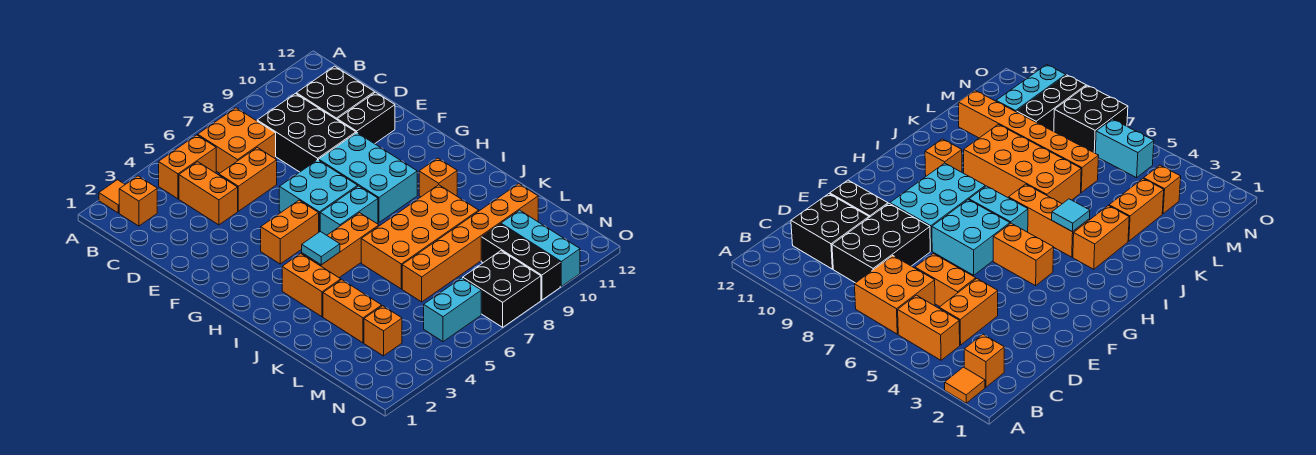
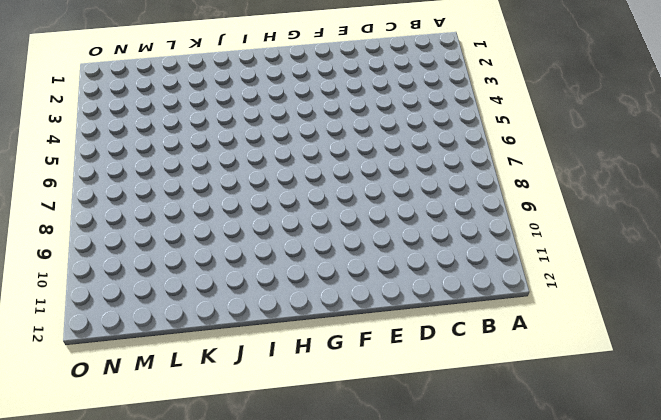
none -> orange 1x1 tile [99,180,125,213]
none -> orange 1x1 brick [119,176,157,226]
none -> orange 1x2 brick [159,135,216,199]

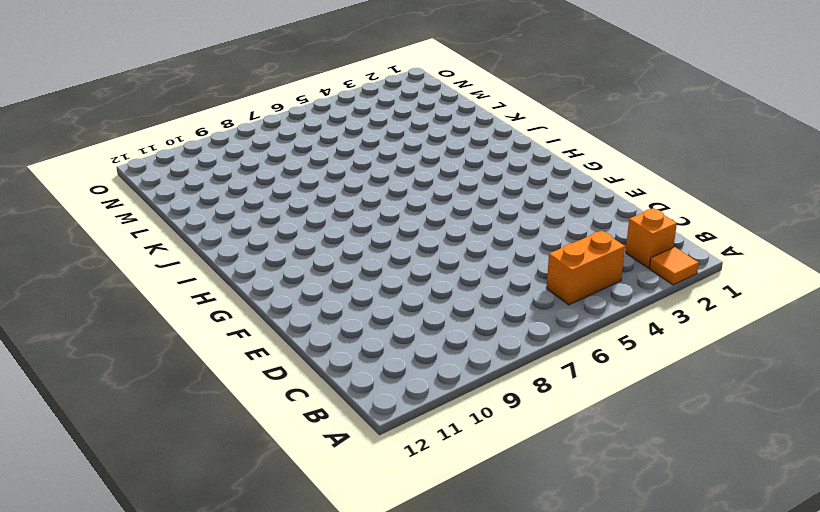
none -> orange 2x2 brick [198,108,276,173]
none -> orange 1x2 brick [179,162,238,225]
none -> black 2x3 brick [257,94,356,172]

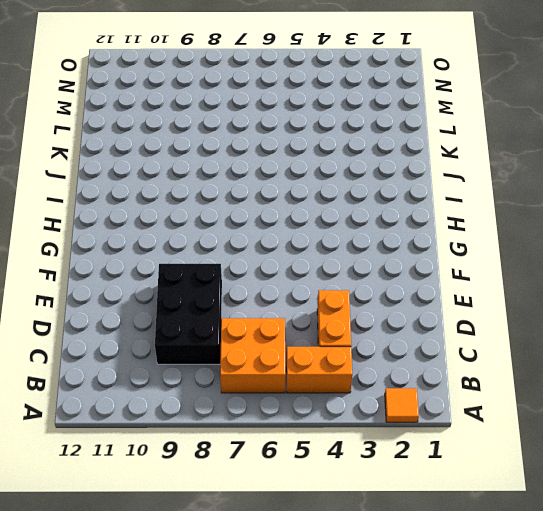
none -> orange 1x1 brick [119,176,157,226]
none -> black 2x2 brick [296,66,375,120]
none -> orange 1x2 brick [219,148,277,211]

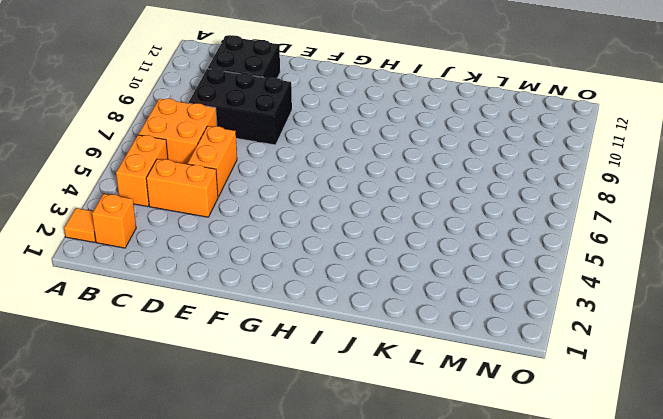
none -> black 1x2 brick [337,92,395,144]
none -> cyan 2x2 brick [279,160,358,232]
none -> cyan 2x3 brick [319,133,417,222]

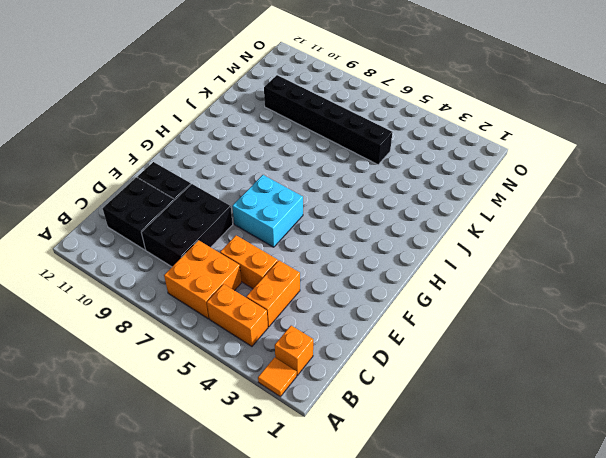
black 1x6 brick [264,75,392,165] -> orange 1x6 brick [402,184,538,302]
none -> cyan 2x3 brick [319,133,417,222]
none -> orange 1x2 brick [261,200,319,264]
none -> cyan 1x2 brick [320,186,378,235]

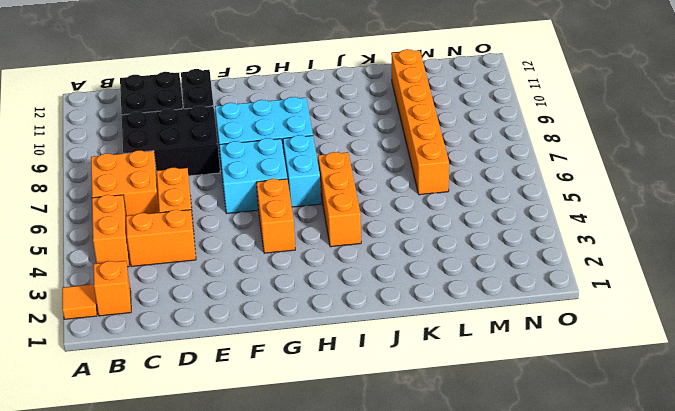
none -> orange 1x2 brick [282,254,341,317]
none -> orange 1x1 brick [419,158,457,197]
none -> orange 2x4 brick [361,185,479,289]

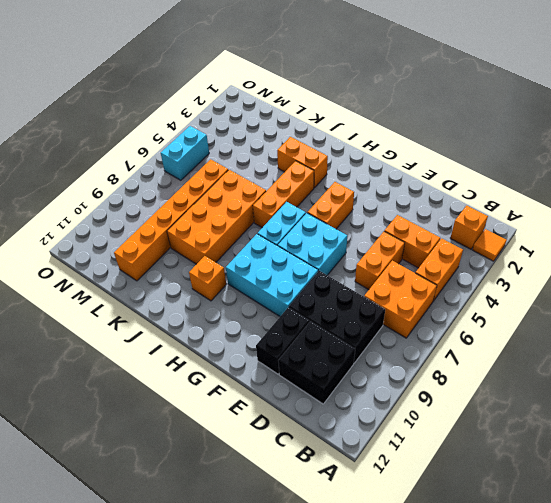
none -> orange 1x2 brick [323,280,382,343]
none -> orange 1x1 brick [364,306,402,356]
none -> black 1x3 brick [481,224,560,300]

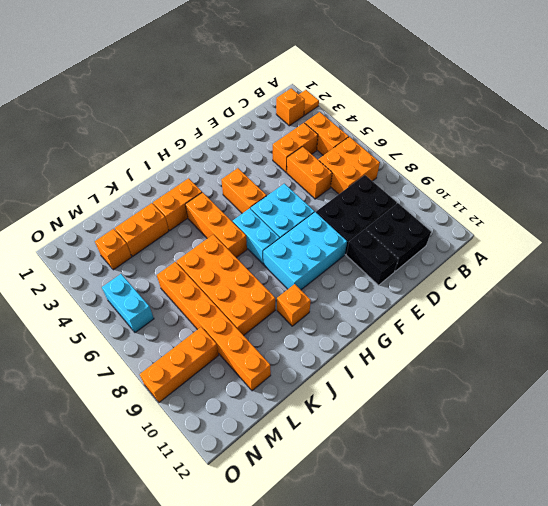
orange 1x3 brick [140,327,219,402] -> black 1x3 brick [481,224,560,300]
none -> cyan 1x3 brick [501,210,580,286]
none -> black 2x2 brick [463,251,541,327]
none -> cyan 1x1 tile [302,231,340,265]

